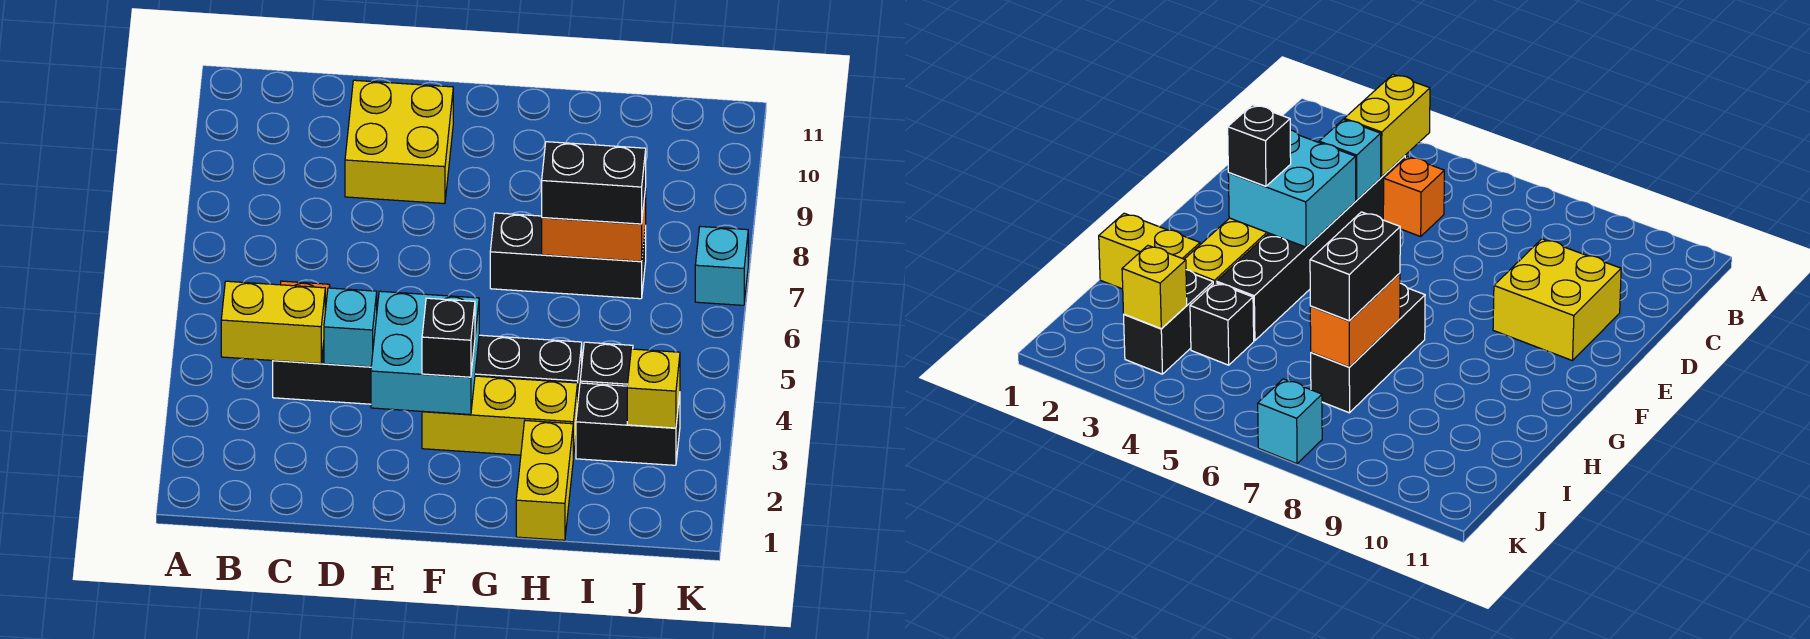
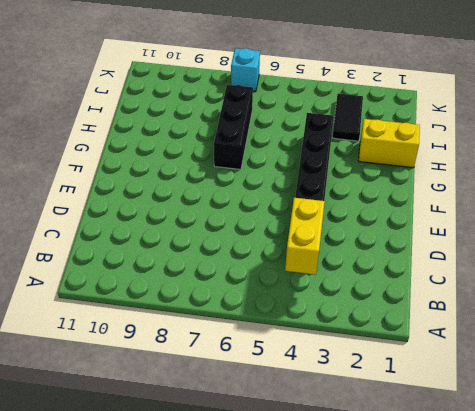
black 1x2 tile [333,94,363,141] -> black 1x2 brick [576,383,680,465]
none -> orange 1x1 brick [1383,157,1444,236]
none -> yellow 2x2 brick [345,80,453,204]
none -> yellow 1x3 brick [422,376,578,458]

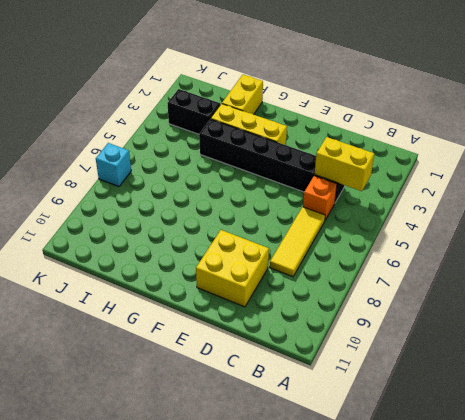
yellow 1x3 tile [270,207,325,277] -> none
none -> black 1x3 brick [490,213,646,299]
none -> black 1x1 brick [580,342,633,386]
none -> cyan 1x1 brick [324,288,377,367]

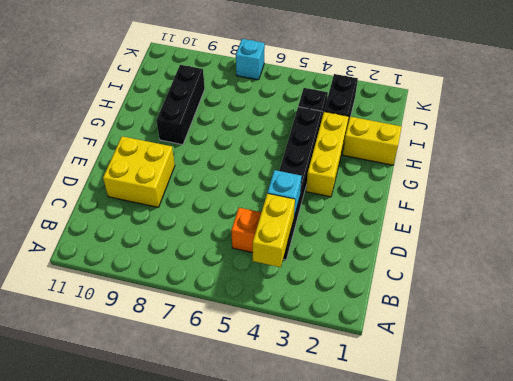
black 1x3 brick [156,65,205,145] -> black 1x3 brick moved to [490,213,646,299]
none -> cyan 2x2 brick [371,291,479,415]
none -> orange 1x2 brick [542,188,646,261]
none -> yellow 1x1 brick [627,349,680,428]

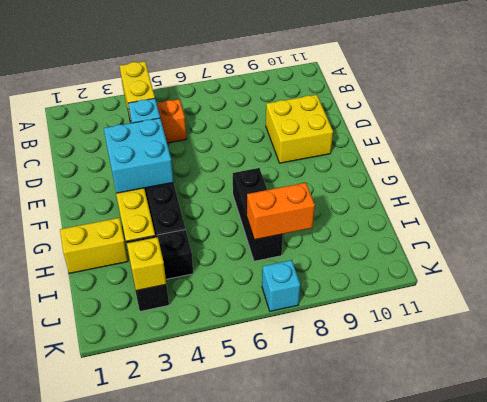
orange 1x2 brick [247,183,315,240] -> orange 1x2 brick turned to [542,188,646,261]
none -> black 1x1 brick [422,298,475,377]
none -> black 1x2 brick [542,142,646,224]

